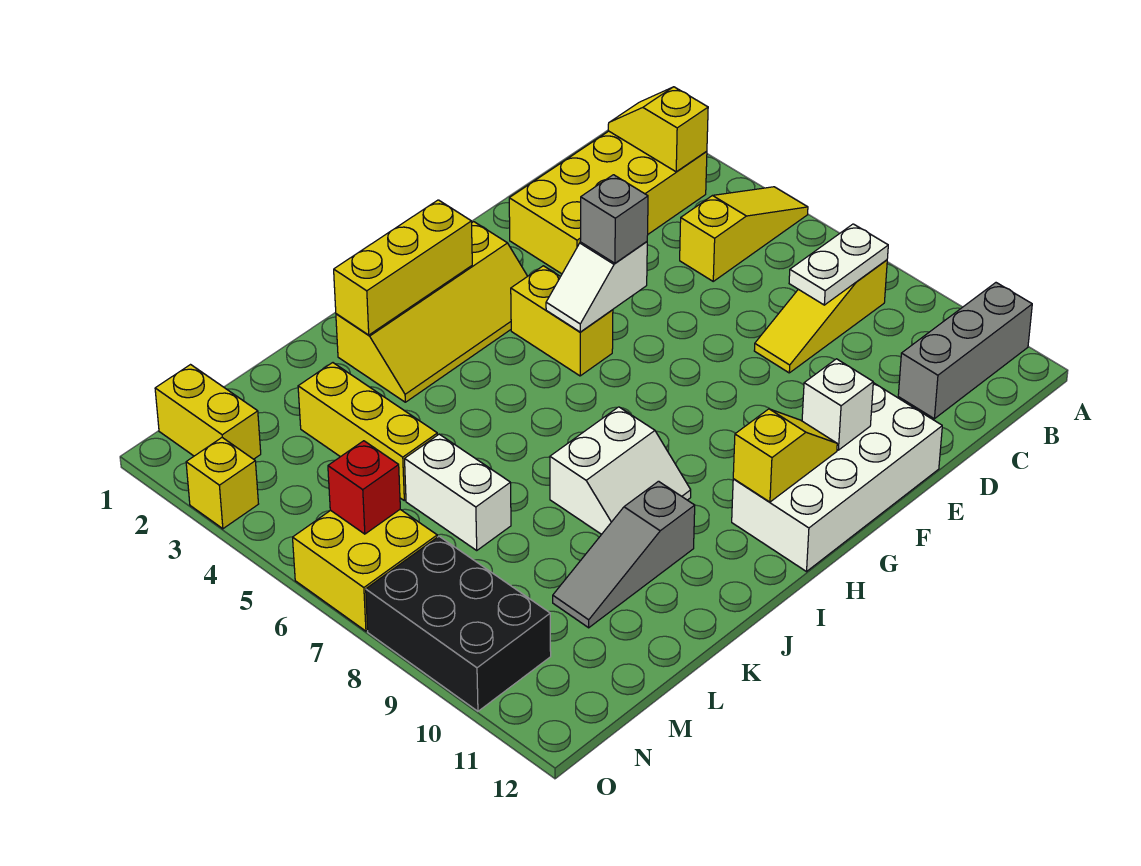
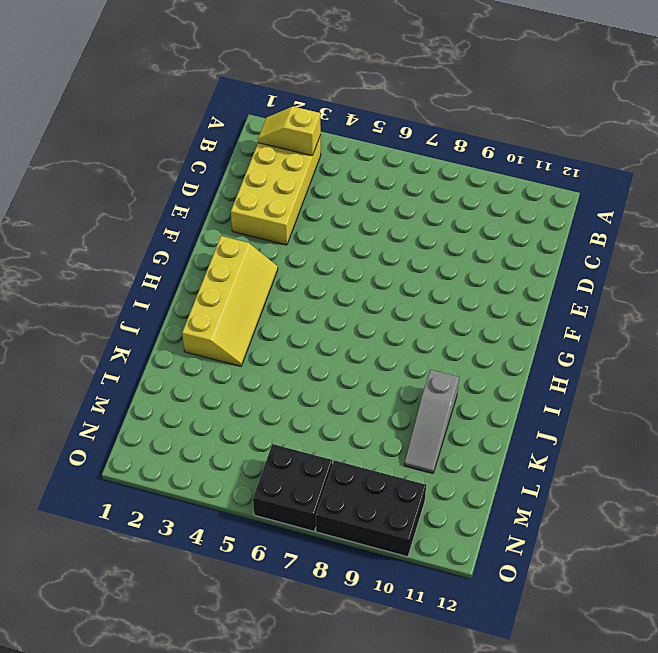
black 2x2 brick [253,444,332,531] -> yellow 2x2 brick [293,510,437,631]
none -> yellow 1x3 slope [680,187,808,281]
none -> grey 1x3 brick [898,283,1032,419]
none -> yellow 1x3 slope [754,260,887,373]

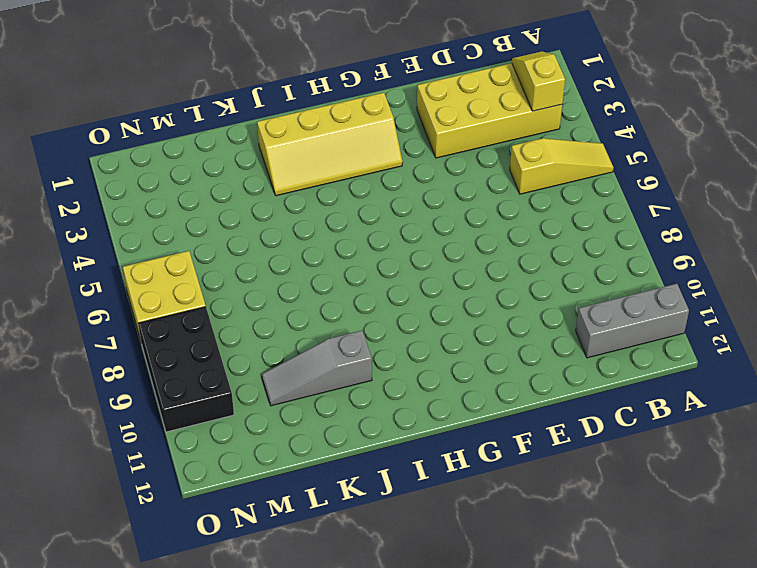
none -> yellow 1x3 slope [754,260,887,373]
none -> white 2x4 brick [732,383,942,572]
none -> yellow 1x2 brick [511,266,613,376]

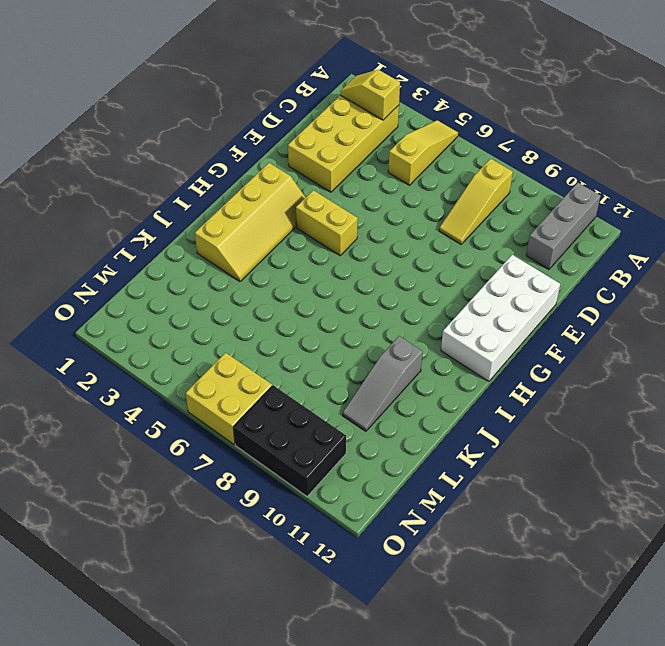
none -> white 2x2 slope [550,407,691,534]
none -> yellow 1x3 brick [298,363,437,501]
none -> white 1x2 brick [405,434,511,550]

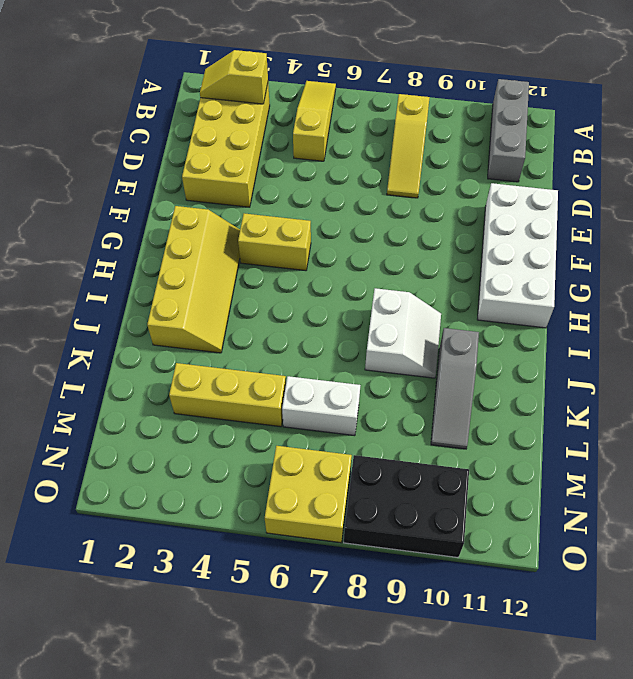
none -> yellow 1x2 brick [155,365,261,459]
none -> yellow 1x1 brick [186,438,258,529]
none -> white 1x2 plate [789,224,888,305]

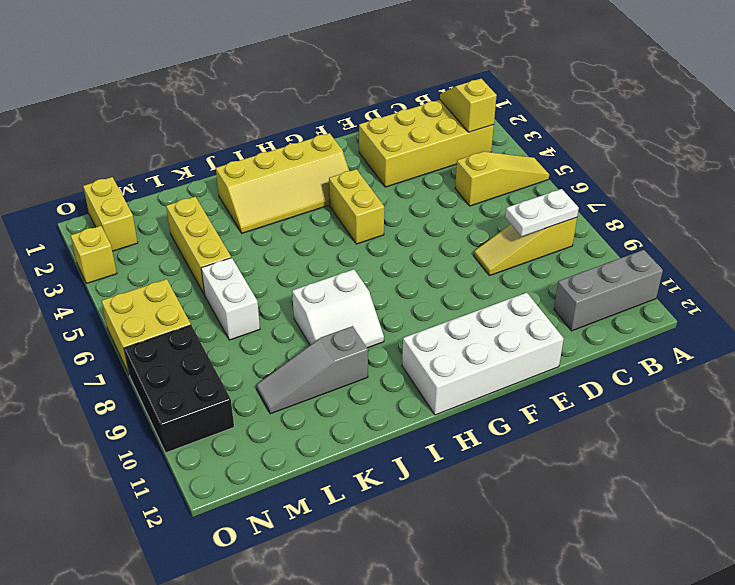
none -> white 1x2 slope [546,242,647,332]
none -> white 1x1 brick [802,359,873,450]
none -> yellow 1x2 slope [733,409,837,502]

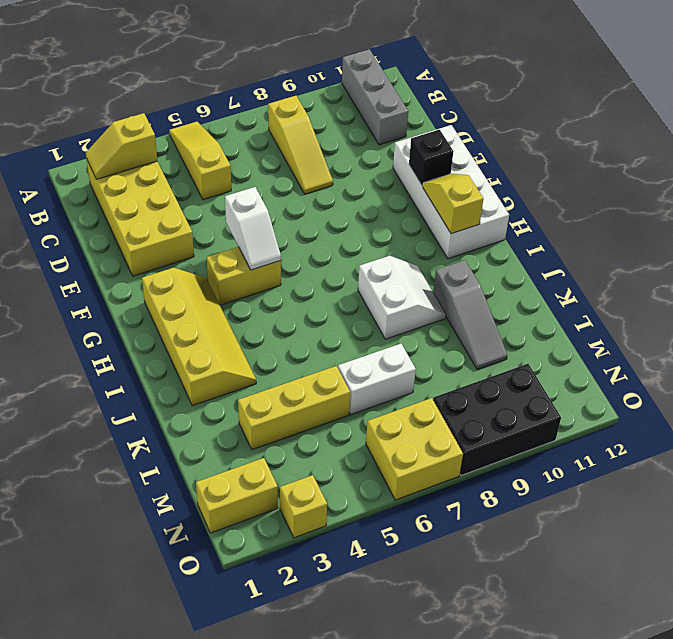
black 1x1 brick [409,129,453,186] -> white 1x1 brick [802,359,873,450]
none -> white 1x2 plate [789,224,888,305]
none -> yellow 1x3 brick [334,200,472,335]
none -> red 1x1 brick [328,441,400,534]

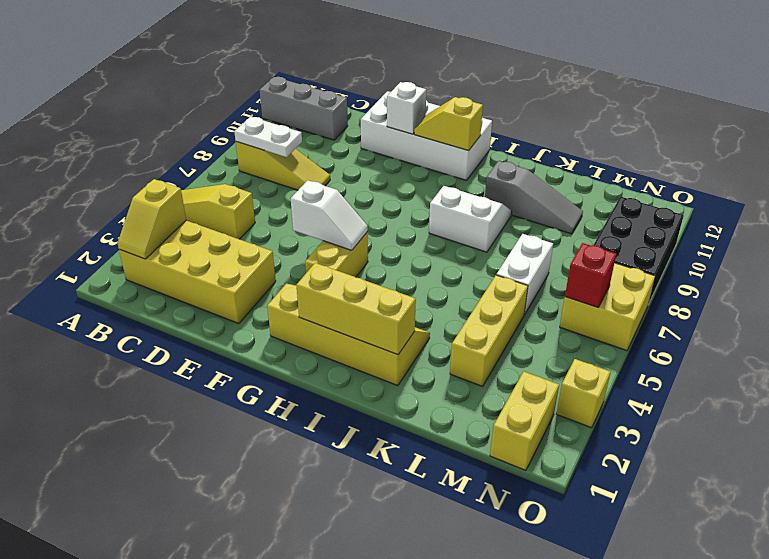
none -> grey 1x1 brick [580,175,648,263]

